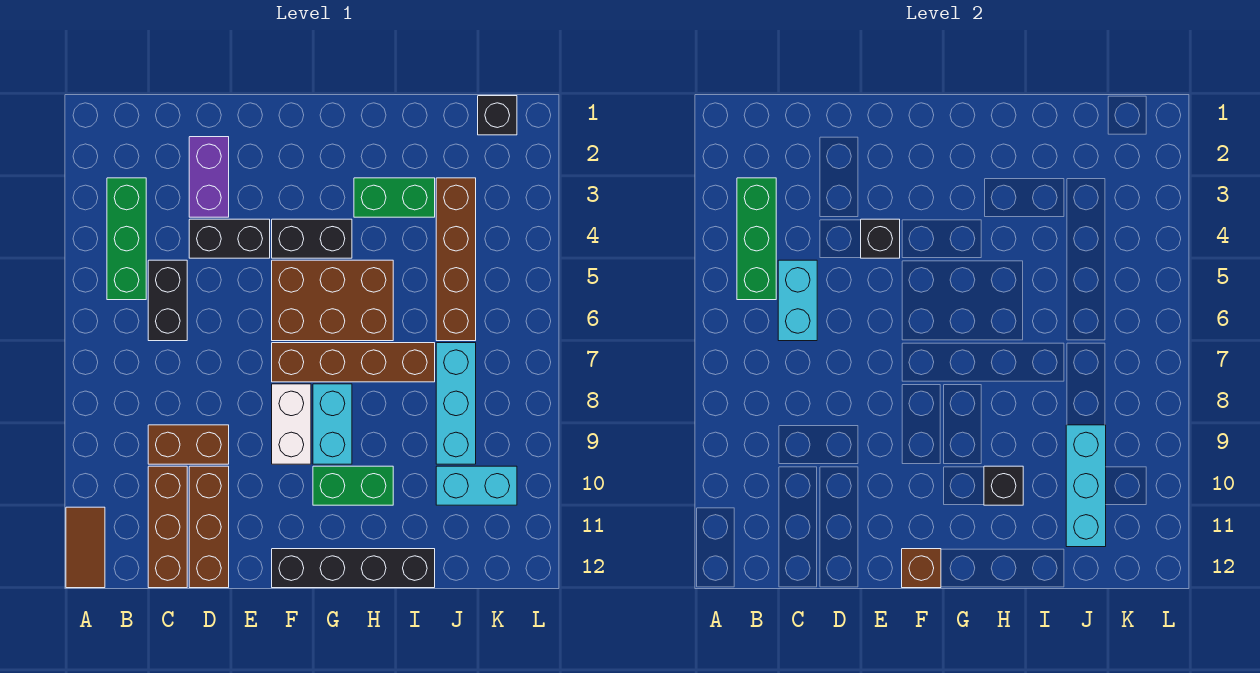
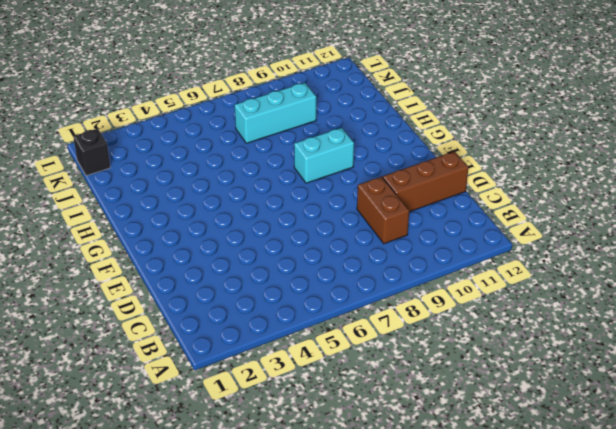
none -> brown 1x2 tile [66,507,105,588]
none -> green 1x3 brick [107,178,146,300]
none -> black 1x2 brick [148,260,187,341]

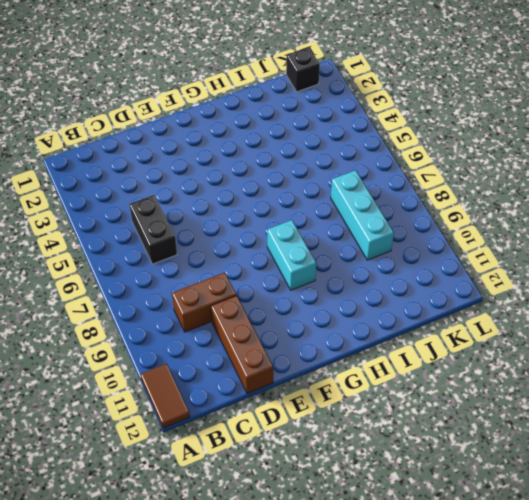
none -> green 1x3 brick [107,178,146,300]
none -> brown 1x3 brick [148,466,187,588]
none -> purple 1x2 brick [189,137,229,217]

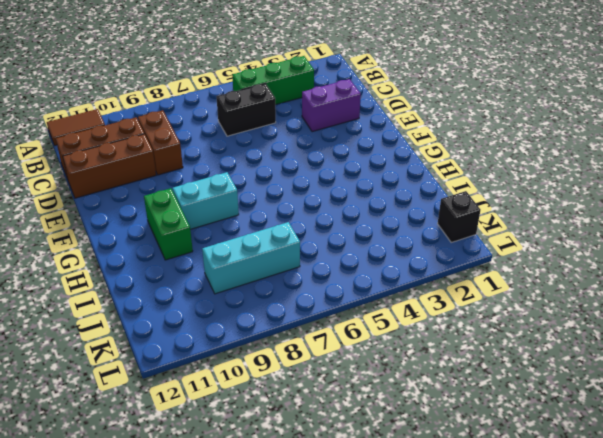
none -> black 1x2 brick [189,219,270,258]
none -> black 1x2 brick [272,219,352,258]
none -> brown 2x3 brick [272,260,393,341]

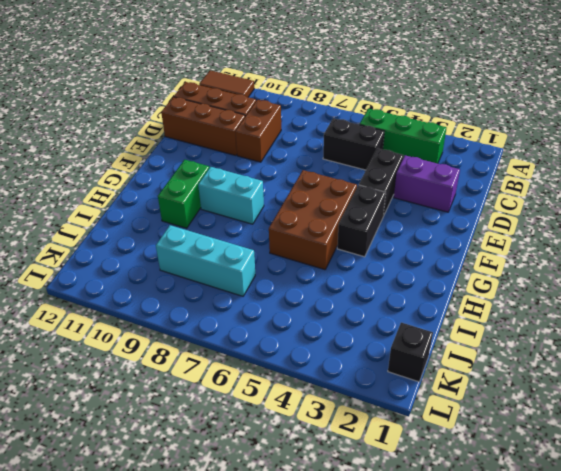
none -> brown 1x4 brick [272,343,435,382]
none -> white 1x2 brick [272,384,311,464]
none -> black 1x4 brick [272,549,435,588]

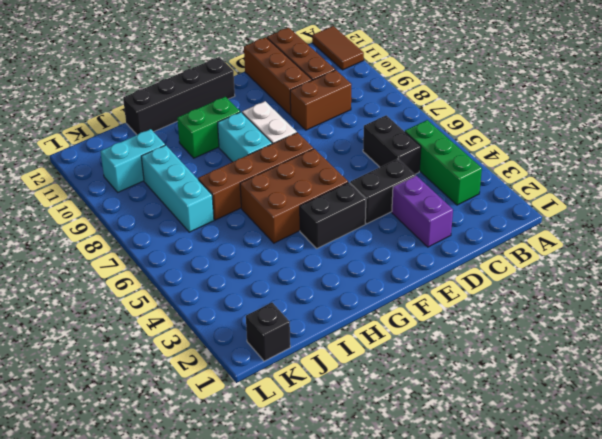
none -> green 1x2 brick [354,178,435,217]
none -> brown 1x4 brick [436,178,476,341]
none -> green 1x3 brick [737,178,776,300]

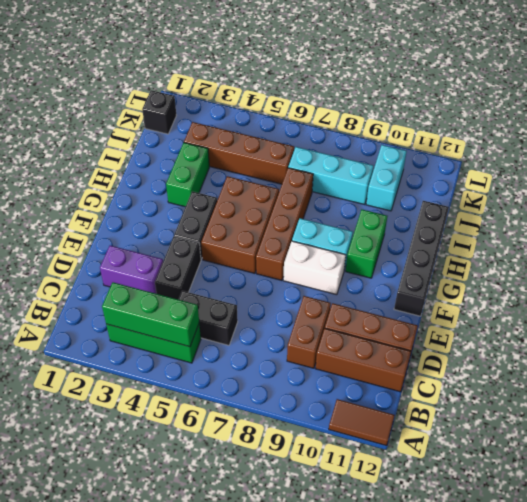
none -> cyan 1x2 brick [778,260,817,341]
none -> black 1x1 brick [861,219,900,258]
none -> brown 1x1 brick [902,549,941,588]

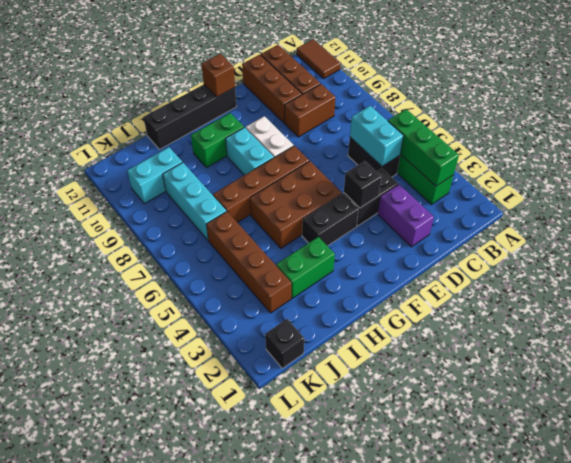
none -> black 1x1 brick [984,466,1023,505]
none -> cyan 1x3 brick [1066,425,1106,547]

